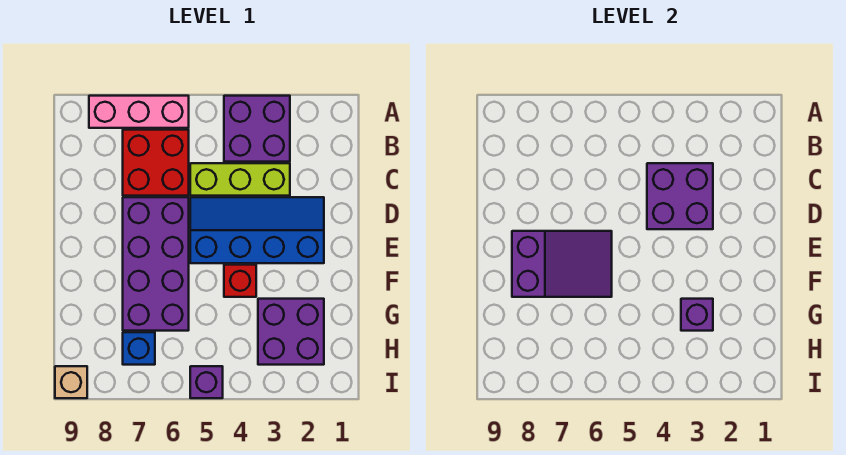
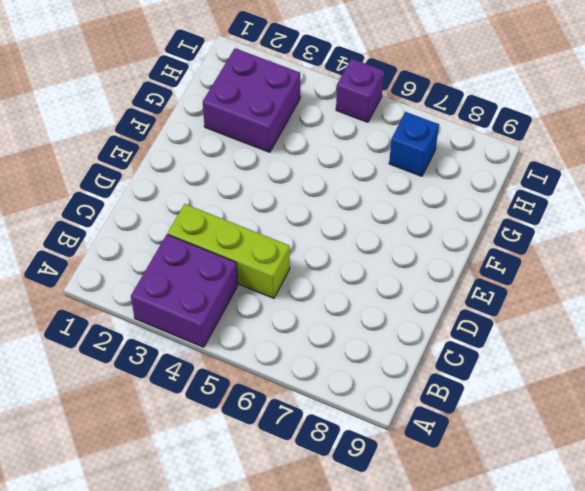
none -> pink 1x3 brick [89,96,189,128]
none -> red 2x2 brick [123,130,189,196]
none -> blue 2x4 slope [190,197,324,263]

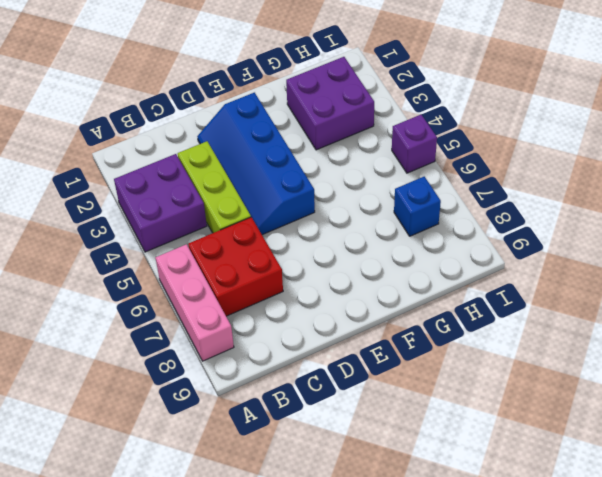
none -> purple 2x4 brick [123,197,189,331]
none -> red 1x1 brick [224,265,256,297]
none -> tan 1x1 brick [55,366,87,398]

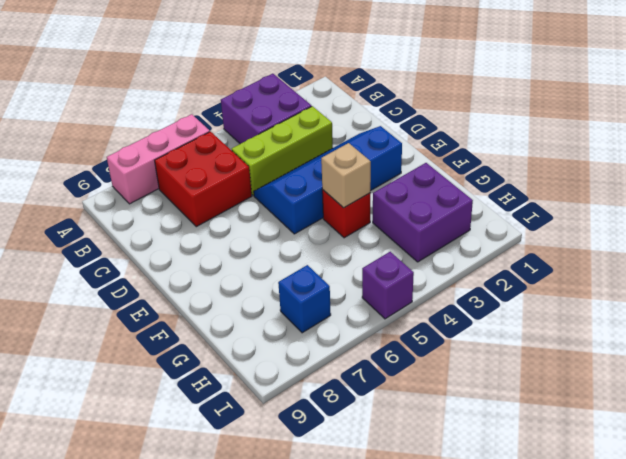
tan 1x1 brick [321,143,371,208] -> tan 1x1 brick moved to [55,366,87,398]
none -> purple 2x4 brick [123,197,189,331]
none -> purple 2x2 brick [647,163,713,229]
none -> purple 2x3 slope [512,231,612,297]

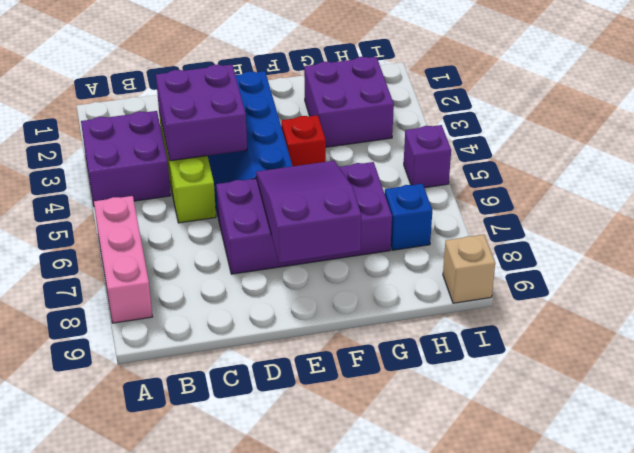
none -> red 2x2 brick [123,130,189,196]
none -> purple 1x1 brick [681,299,713,331]

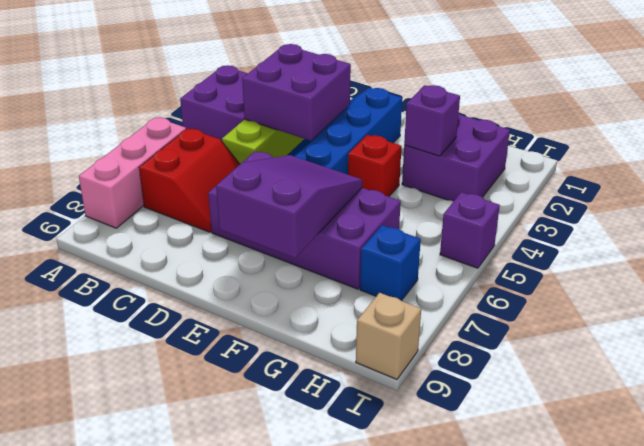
red 2x2 slope [139,128,240,232] -> red 2x2 brick [123,130,189,196]

